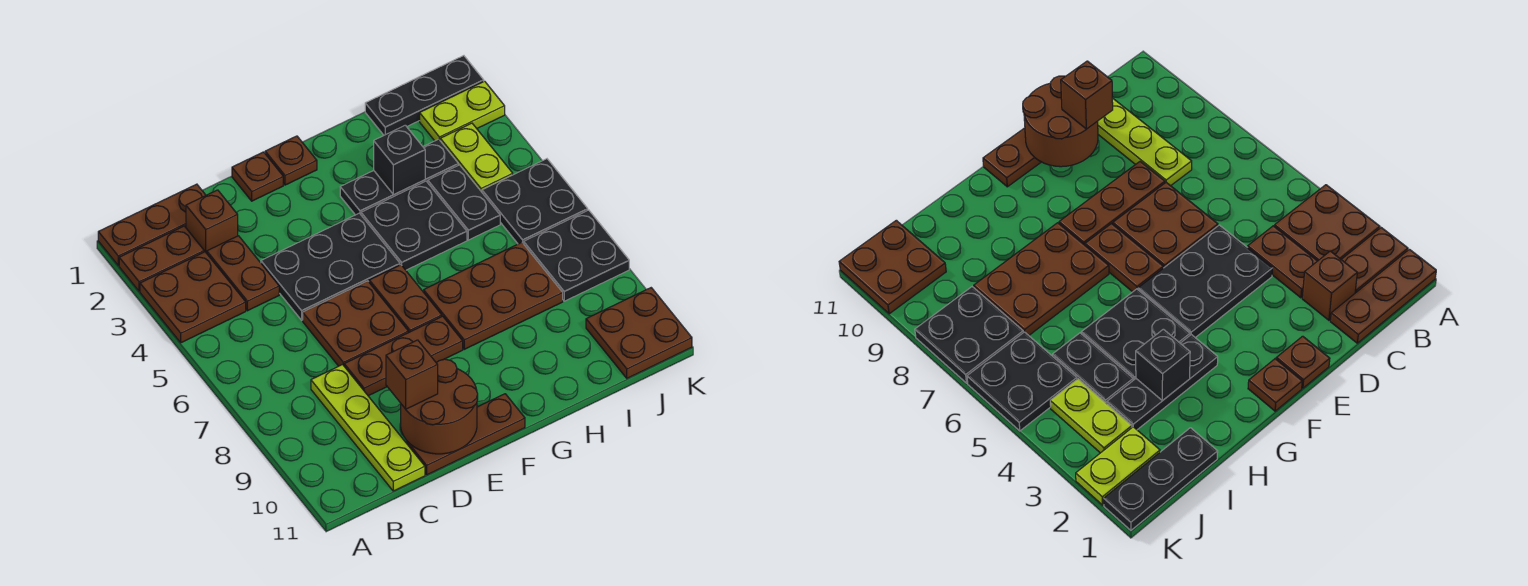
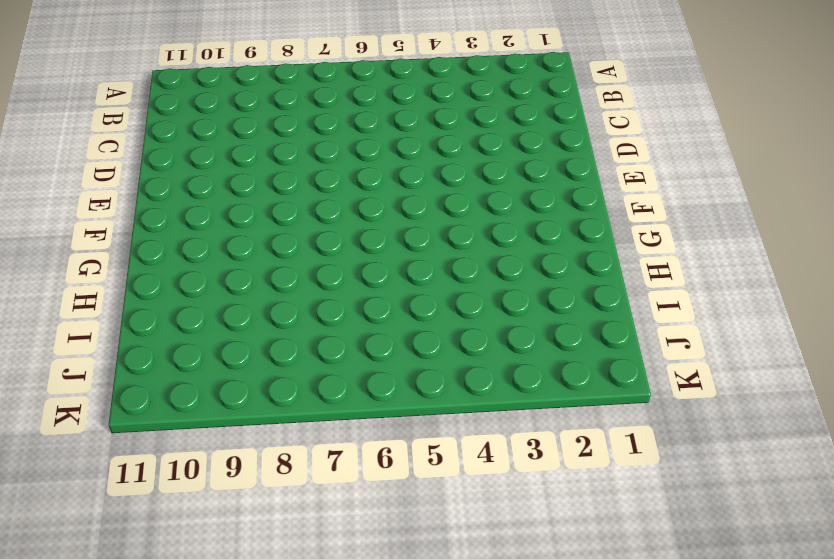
none -> brown 1x3 plate [98,184,206,265]
none -> brown 1x2 plate [119,226,204,291]
none -> brown 2x2 plate [140,252,246,343]

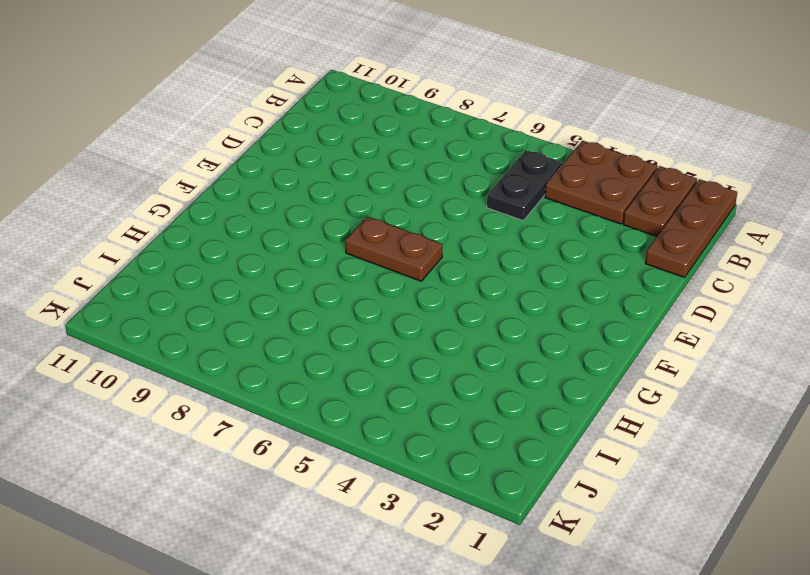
black 1x2 plate [487,150,562,221] -> black 1x2 plate turned to [428,165,500,240]
none -> brown 1x1 brick [186,190,238,253]
none -> brown 1x2 plate [207,236,279,311]
none -> lime 1x4 plate [311,365,425,491]

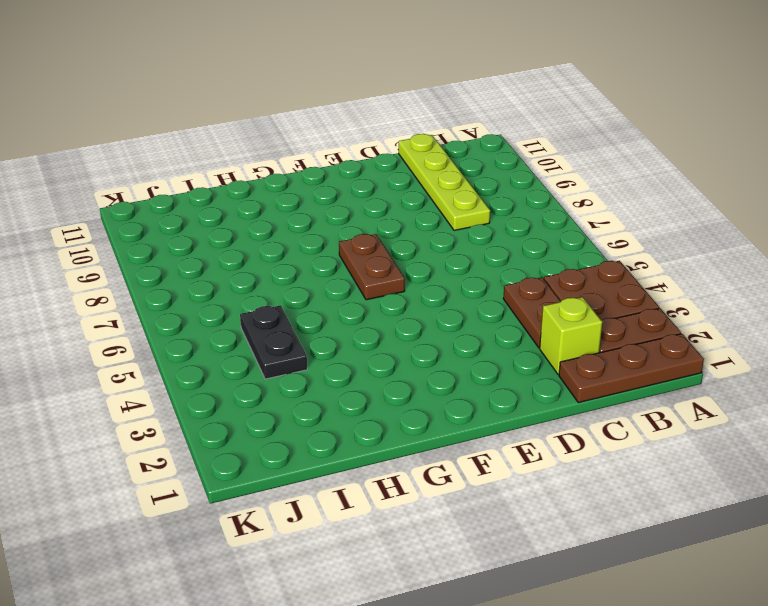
lime 1x1 brick [540,297,602,375] -> brown 1x1 brick [186,190,238,253]
none -> black 2x3 plate [261,213,400,320]
none -> brown 2x2 plate [303,281,408,366]
none -> brown 1x3 plate [344,316,463,396]

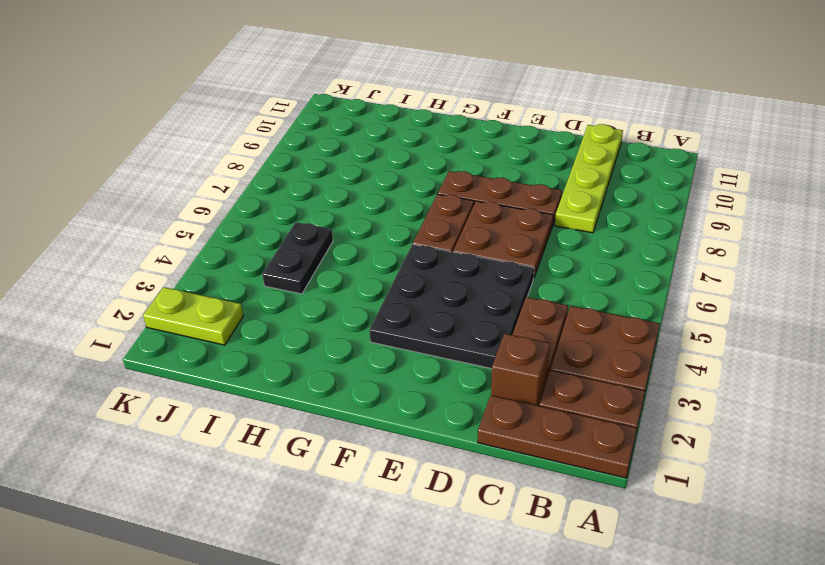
black 3x3 plate [369,244,534,369] -> black 2x3 plate [261,213,400,320]
none -> brown 1x3 plate [407,394,525,475]
none -> brown 1x1 plate [232,152,283,201]
none -> brown 1x1 plate [265,136,317,185]

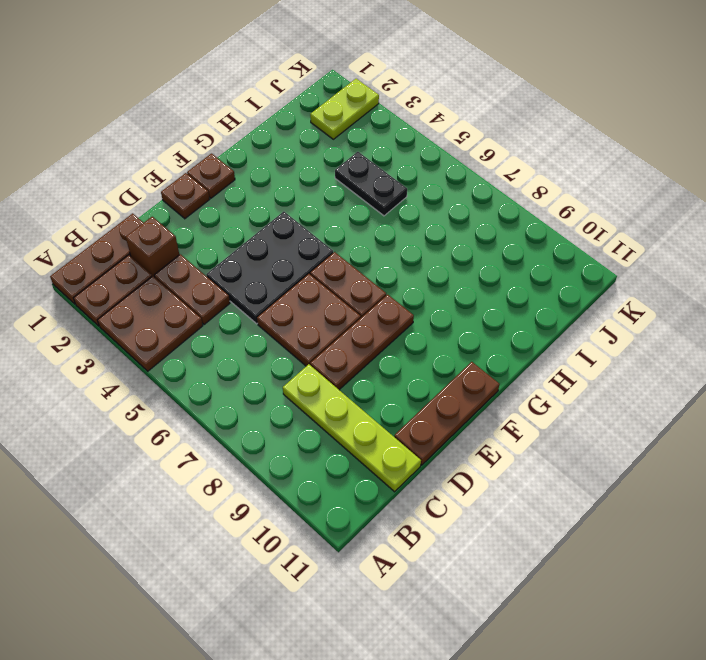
none -> black 1x3 plate [340,139,459,215]
none -> black 2x2 plate [361,181,467,270]
none -> brown 2x3 plate [424,242,563,349]

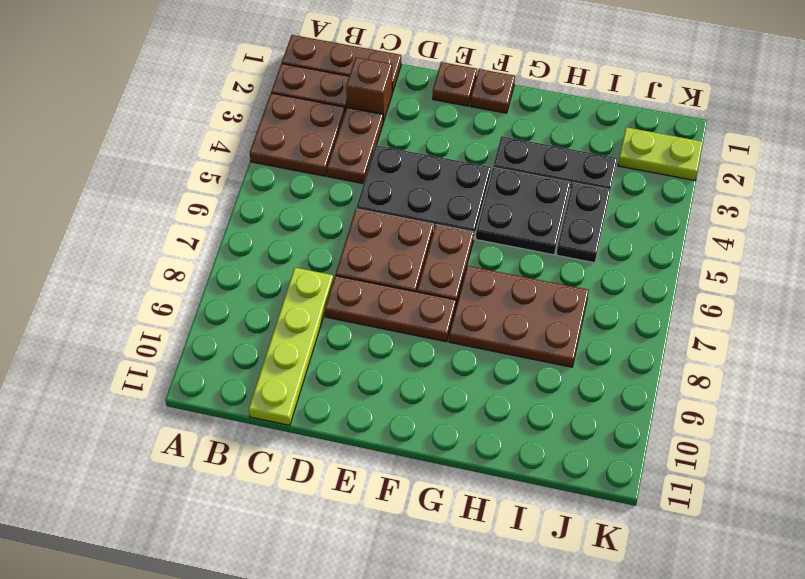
none -> brown 1x3 plate [407,394,525,475]
none -> black 1x3 plate [365,56,484,135]
none -> lime 1x2 plate [440,123,513,192]

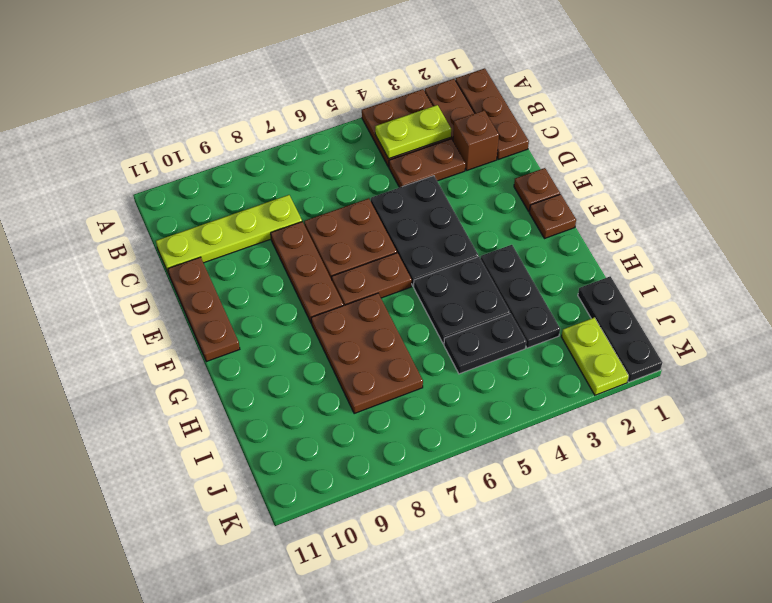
lime 1x2 plate [375,105,451,159] -> lime 1x2 plate moved to [440,123,513,192]
none -> black 2x2 plate [482,159,588,244]
none -> black 2x2 plate [524,210,629,301]
none -> brown 2x2 plate [586,288,692,378]

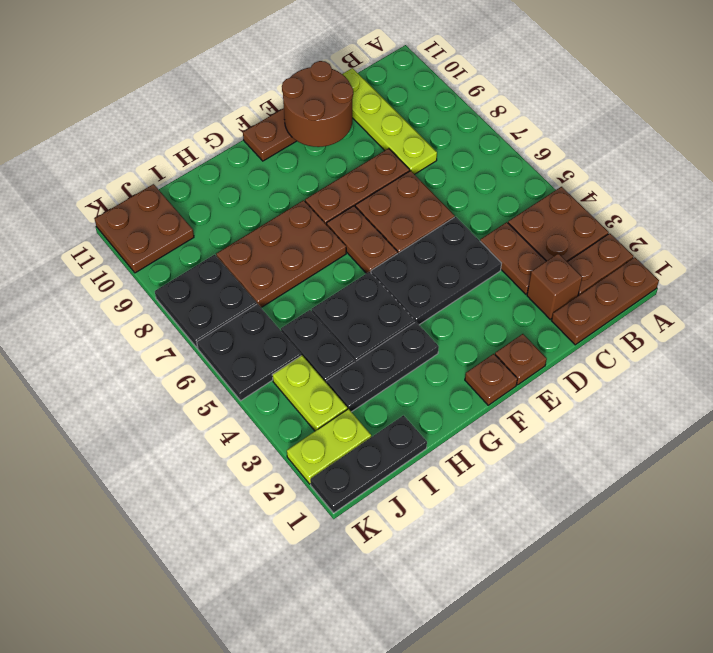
none -> black 1x1 brick [374,125,425,195]
none -> brown 1x1 brick [386,340,438,409]

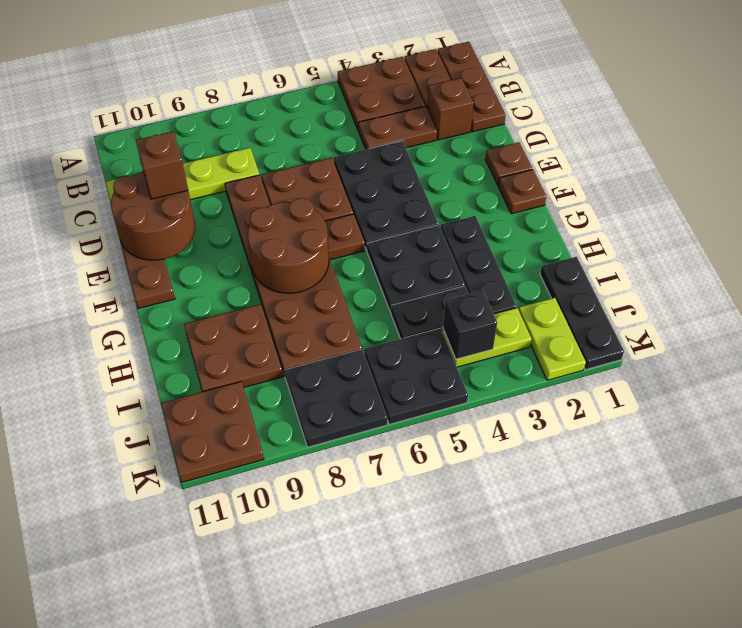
brown 2x2 round brick [248,198,329,293] -> none
brown 2x2 plate [184,304,283,392] -> none
black 1x1 brick [443,290,497,359] -> black 1x1 brick moved to [374,125,425,195]

